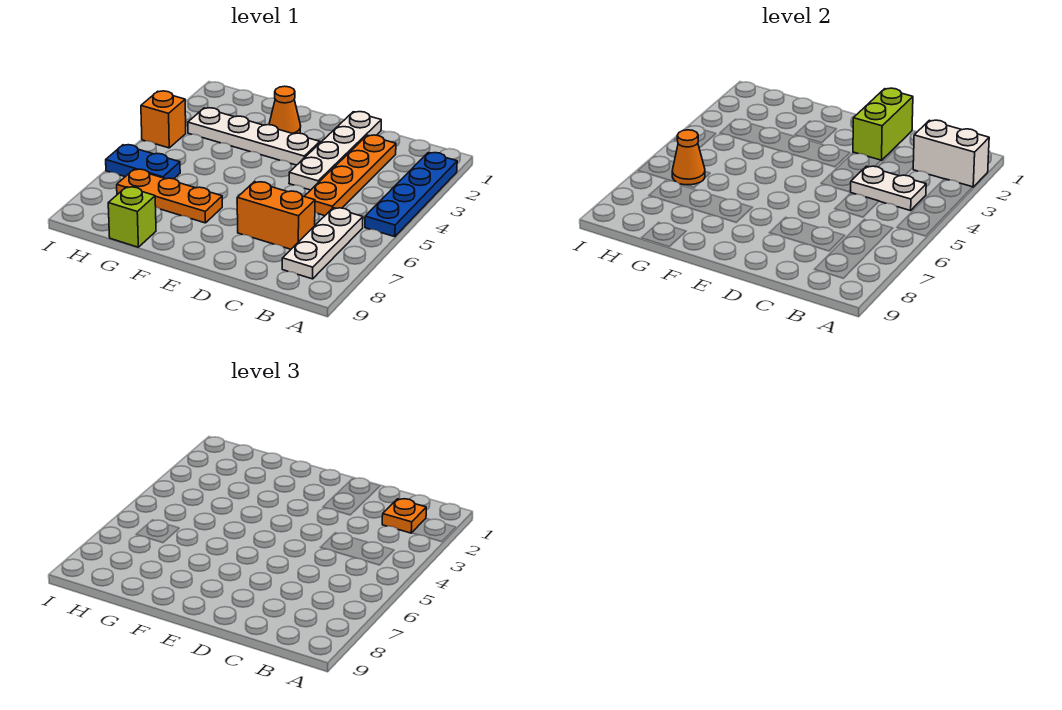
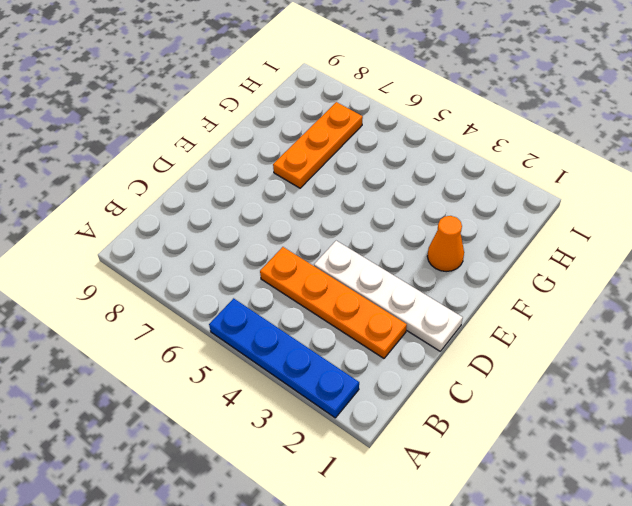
none -> white 1x3 plate [282,208,363,279]
none -> orange 1x2 brick [237,182,315,249]
none -> white 1x4 plate [188,108,320,165]

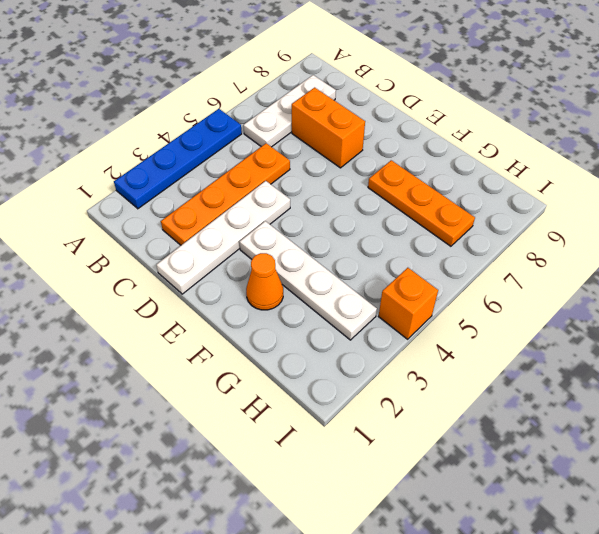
none -> lime 1x1 brick [108,187,156,247]
none -> blue 1x2 plate [106,145,180,179]
none -> white 1x2 brick [913,120,989,187]

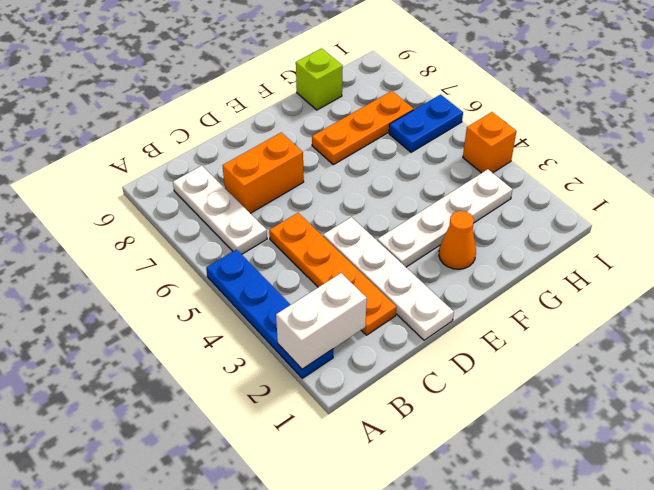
none -> white 1x2 plate [851,166,926,211]
none -> lime 1x2 brick [853,88,913,161]
none -> orange 1x1 cone [672,130,705,185]

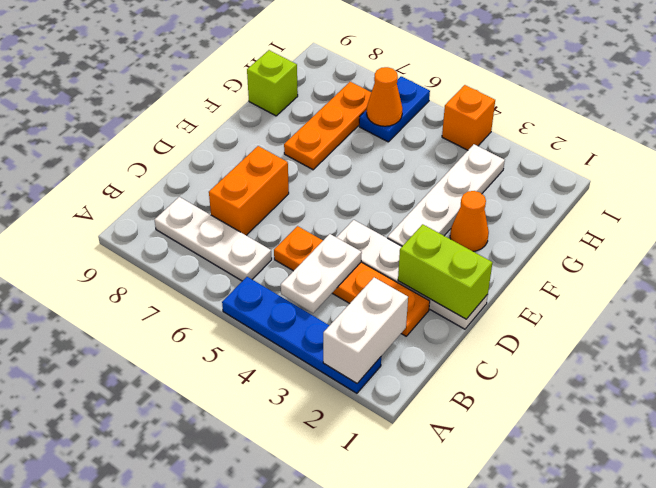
none -> orange 1x1 plate [382,499,426,533]

